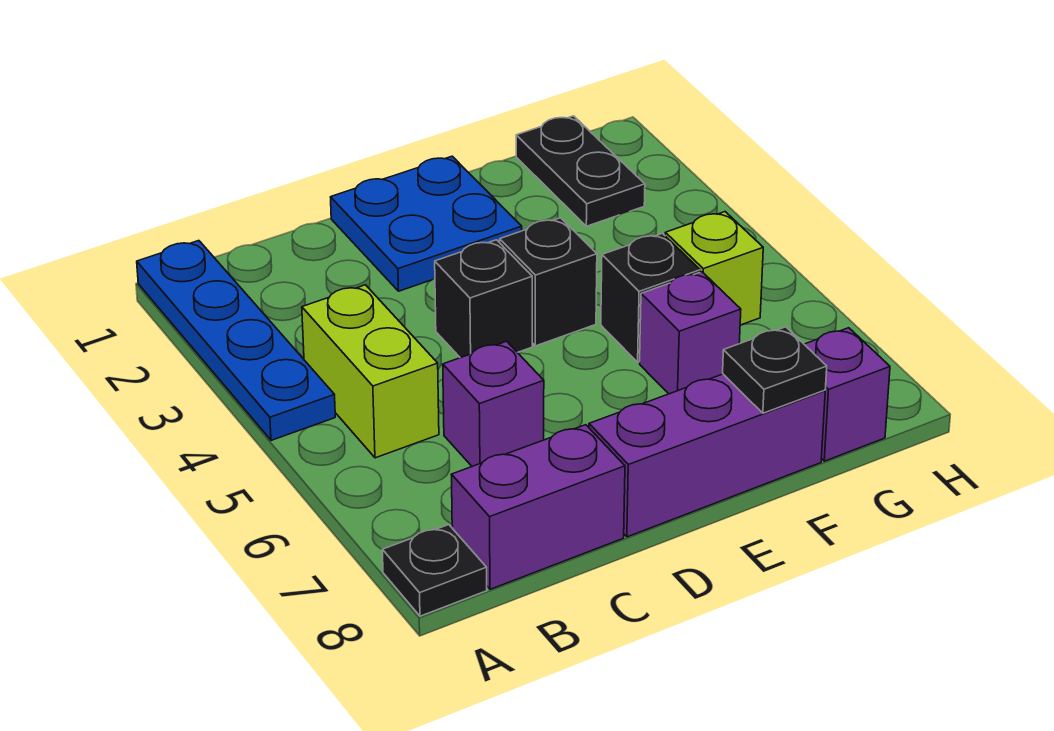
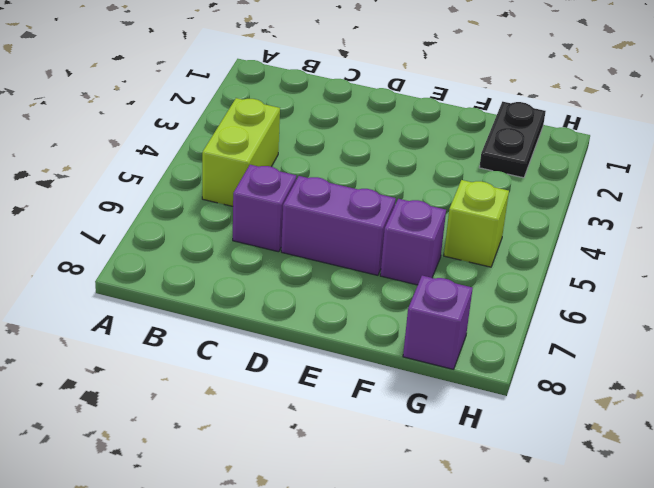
purple 1x2 brick [281,176,396,275] -> purple 1x2 brick moved to [451,425,625,589]
none -> blue 1x4 plate [137,241,335,440]
none -> black 1x1 plate [382,525,487,616]
none -> blue 2x2 plate [331,156,522,291]

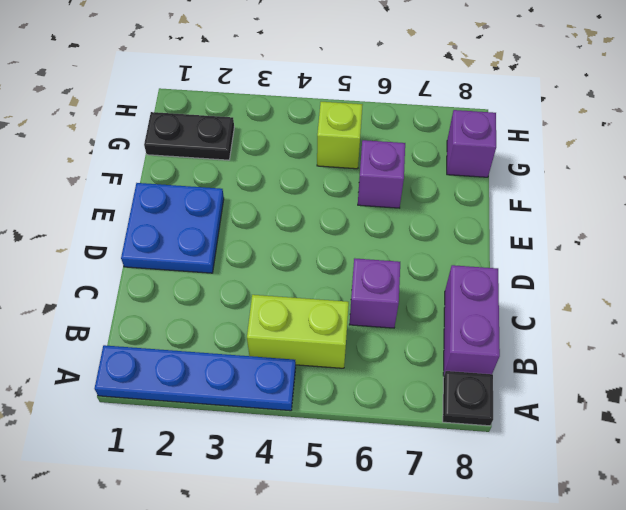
none -> black 1x1 brick [435,240,532,358]
none -> purple 1x3 brick [589,374,825,537]
none -> black 1x1 brick [500,218,597,346]

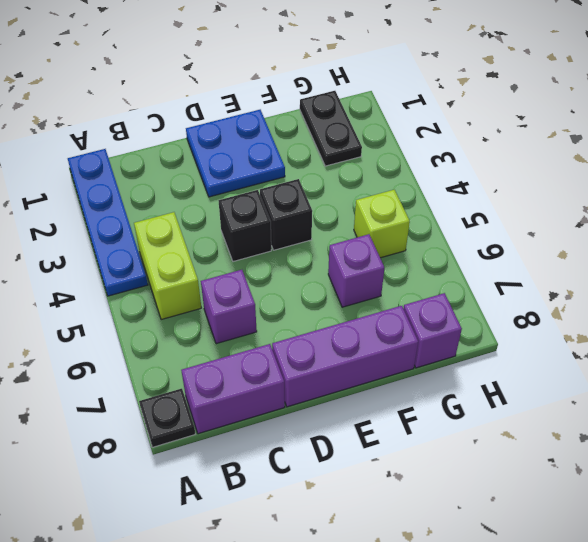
none -> black 1x1 brick [601,233,700,362]
none -> black 1x1 plate [723,327,827,413]

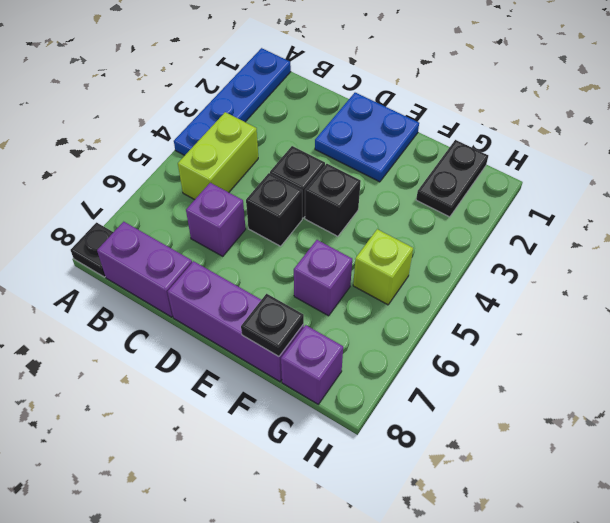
black 1x1 brick [246,173,302,246] -> black 1x1 brick moved to [601,233,700,362]

